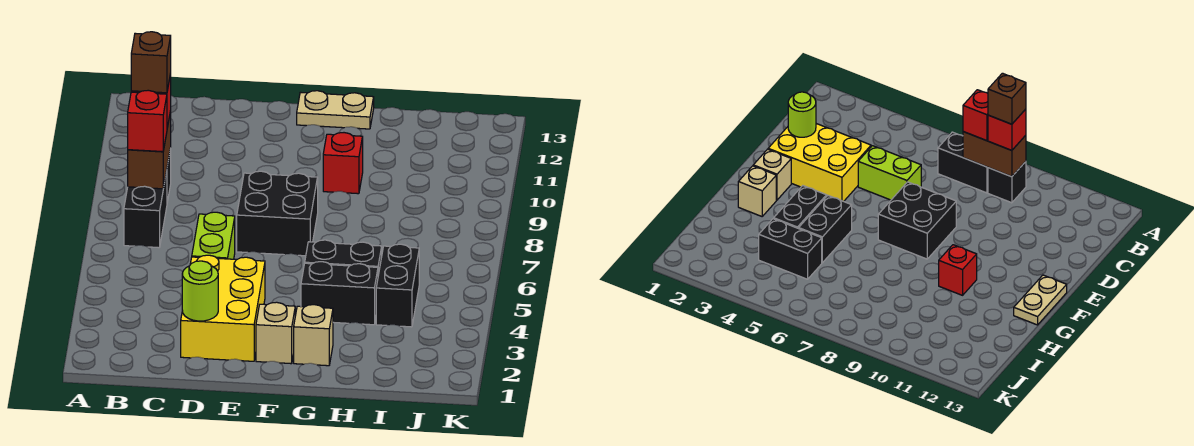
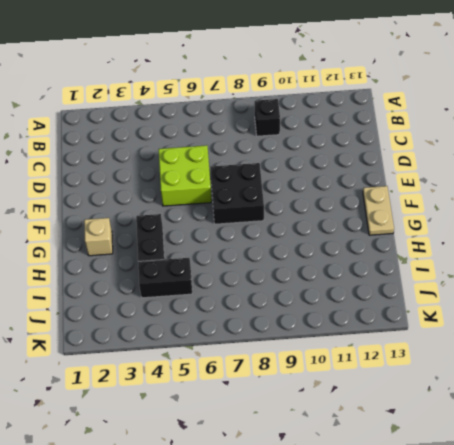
lime 2x2 brick [159,145,212,206] -> lime 1x2 brick [192,212,235,259]
none -> black 1x2 brick [124,171,167,248]
none -> yellow 2x3 brick [181,255,265,361]
none -> tan 1x1 brick [256,302,295,364]

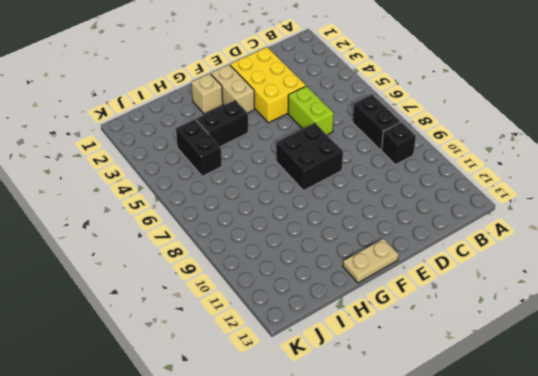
tan 1x2 brick [211,65,255,113] -> tan 1x1 brick [256,302,295,364]
none -> black 1x2 brick [305,240,382,275]
none -> red 1x1 brick [323,133,363,194]
none -> brown 1x2 brick [128,111,171,189]

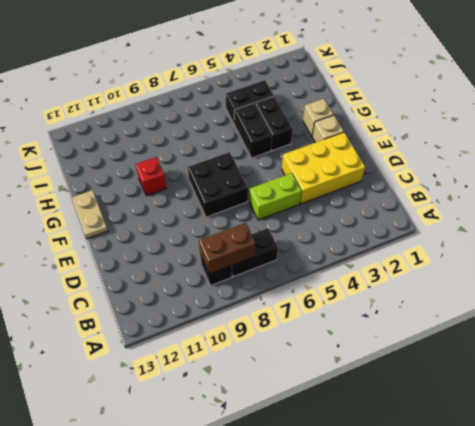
none -> lime 1x1 round brick [182,261,218,321]
none -> red 1x1 brick [128,90,167,152]
none -> red 1x1 brick [988,109,1026,150]

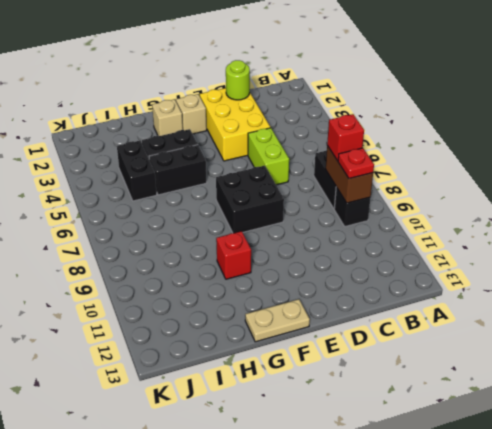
red 1x1 plate [338,148,374,179] -> red 1x1 brick [988,109,1026,150]
none -> brown 1x1 brick [131,32,171,93]

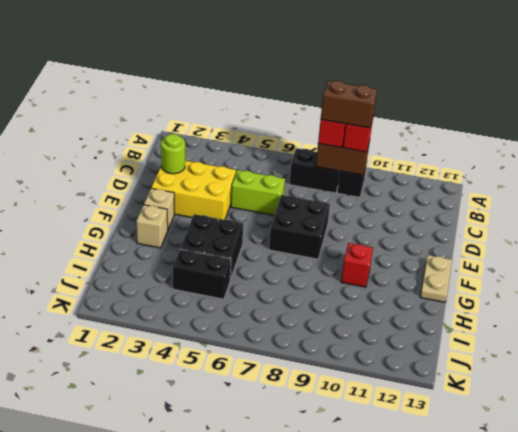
brown 1x2 brick [321,81,377,128] -> brown 1x1 brick [131,32,171,93]

